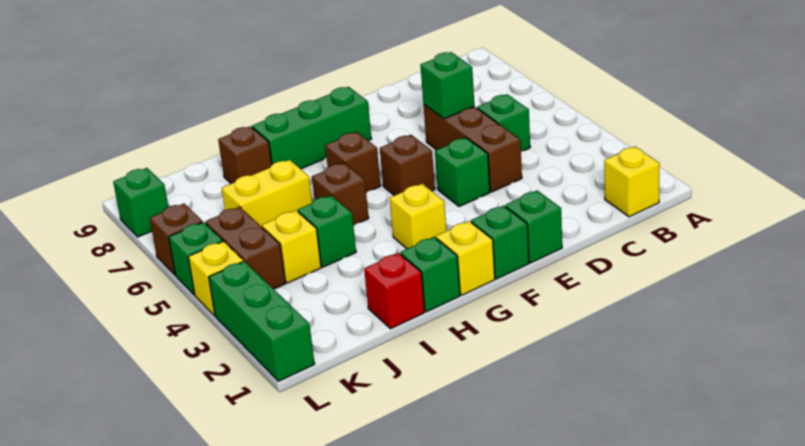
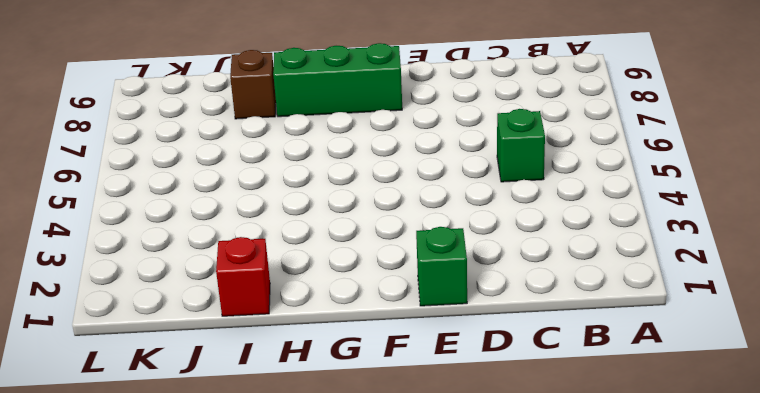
none -> yellow 1x1 brick [604,146,660,217]
none -> brown 1x3 brick [423,104,522,192]
none -> green 1x1 brick [435,138,490,206]

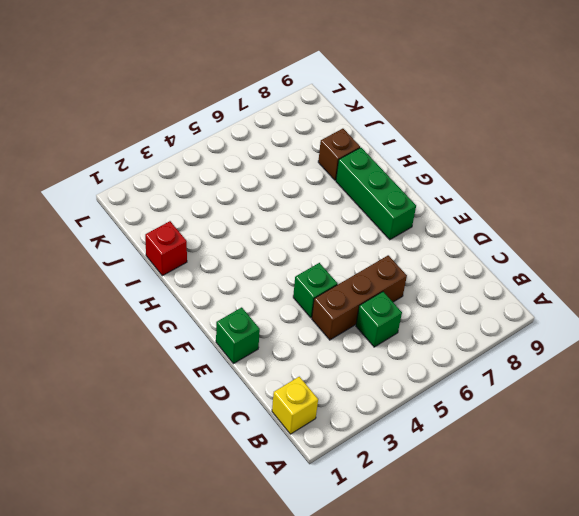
none -> green 1x1 brick [471,206,529,279]
none -> brown 1x1 brick [380,135,435,196]
none -> yellow 1x1 brick [436,221,495,295]

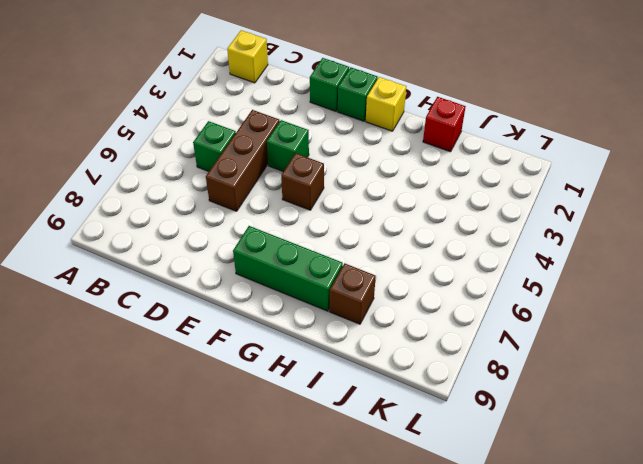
none -> yellow 1x1 brick [390,184,446,249]
none -> brown 1x1 brick [325,132,381,192]
none -> green 1x1 brick [400,237,460,312]

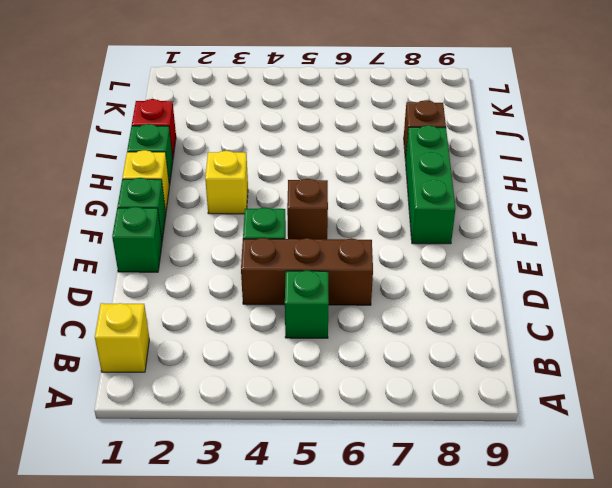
none -> brown 1x1 brick [325,132,381,192]
none -> brown 1x1 brick [312,163,369,225]
none -> green 1x1 brick [298,195,356,267]

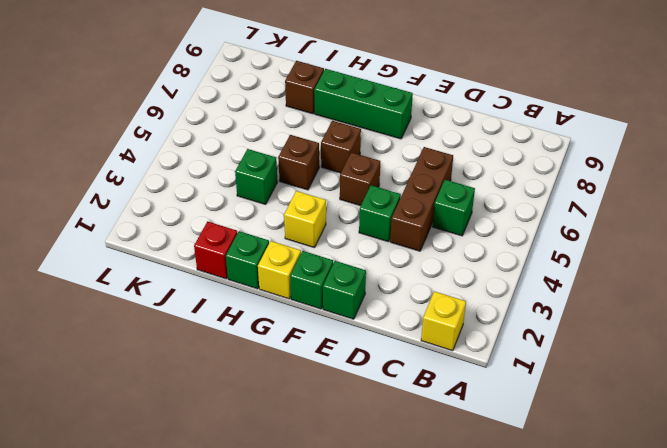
none -> yellow 1x2 brick [222,160,312,227]
none -> yellow 1x1 brick [262,210,321,283]
none -> brown 1x2 brick [205,207,286,289]

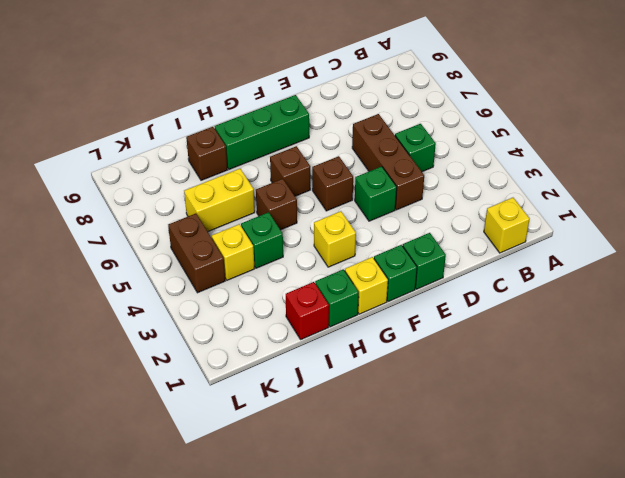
none -> green 1x3 brick [209,261,315,381]
none -> yellow 1x1 brick [188,241,243,316]
none -> green 1x1 brick [169,222,223,295]

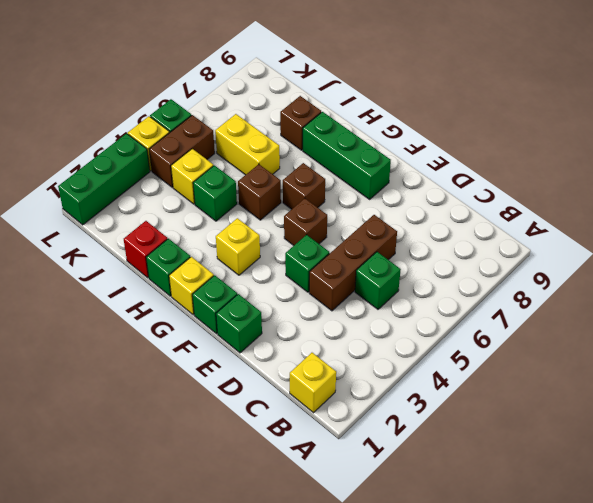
none -> brown 1x1 brick [150,204,203,275]
none -> green 1x1 brick [113,168,168,237]
none -> green 1x1 brick [420,52,474,119]

